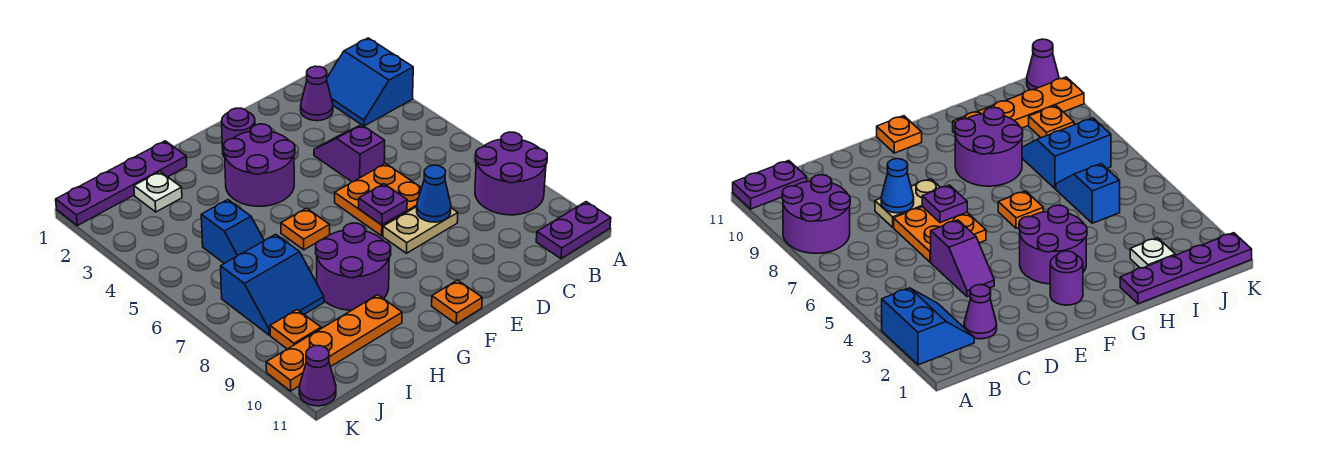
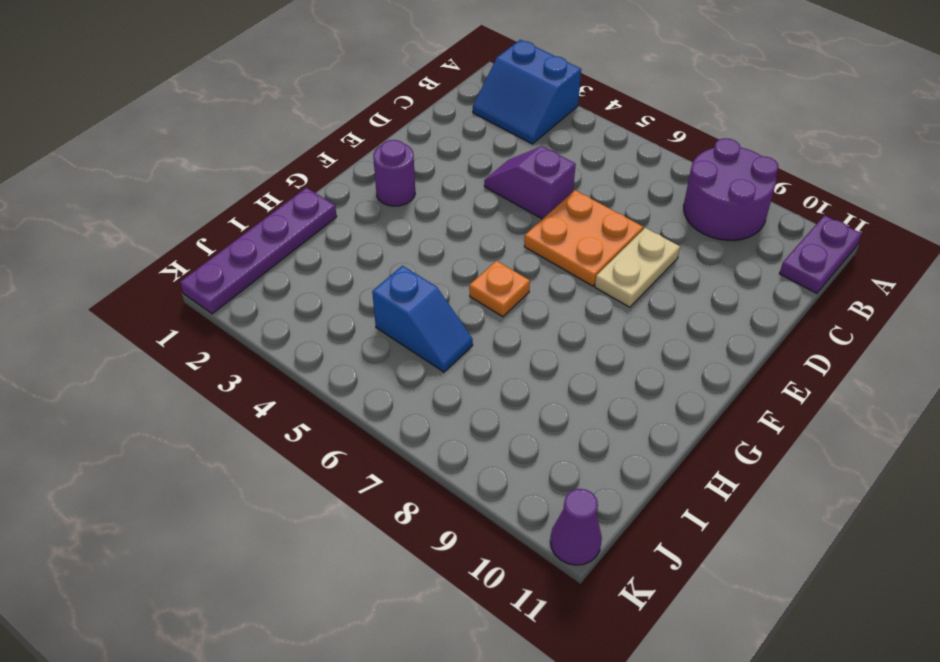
none -> purple 1x1 cone [301,66,333,121]
none -> purple 2x2 round brick [224,124,295,206]
none -> orange 1x1 plate [432,280,482,324]

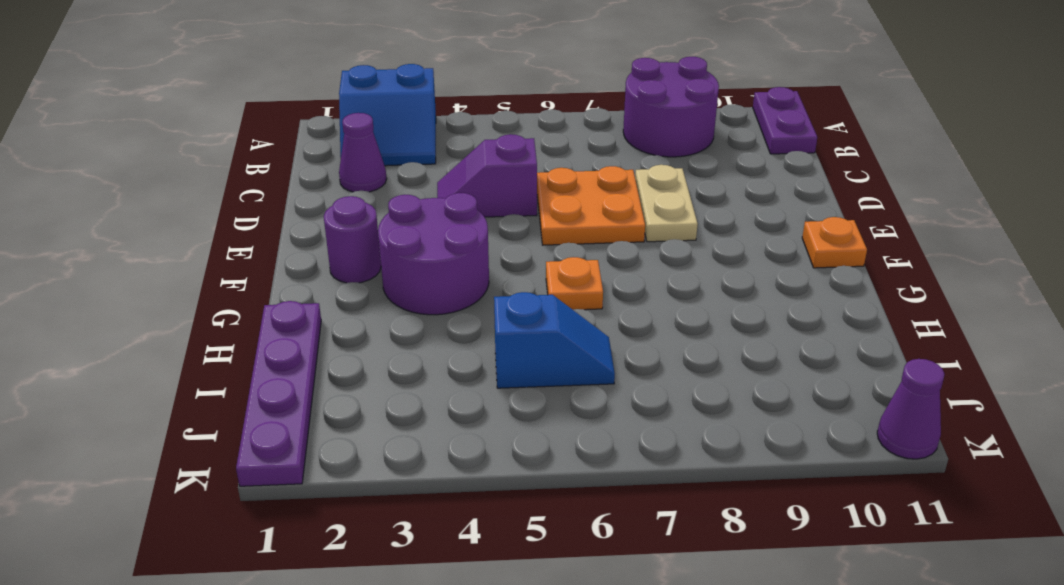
none -> purple 2x2 round brick [316,223,390,310]
none -> orange 1x4 plate [266,295,402,391]
none -> white 1x1 plate [134,172,182,212]

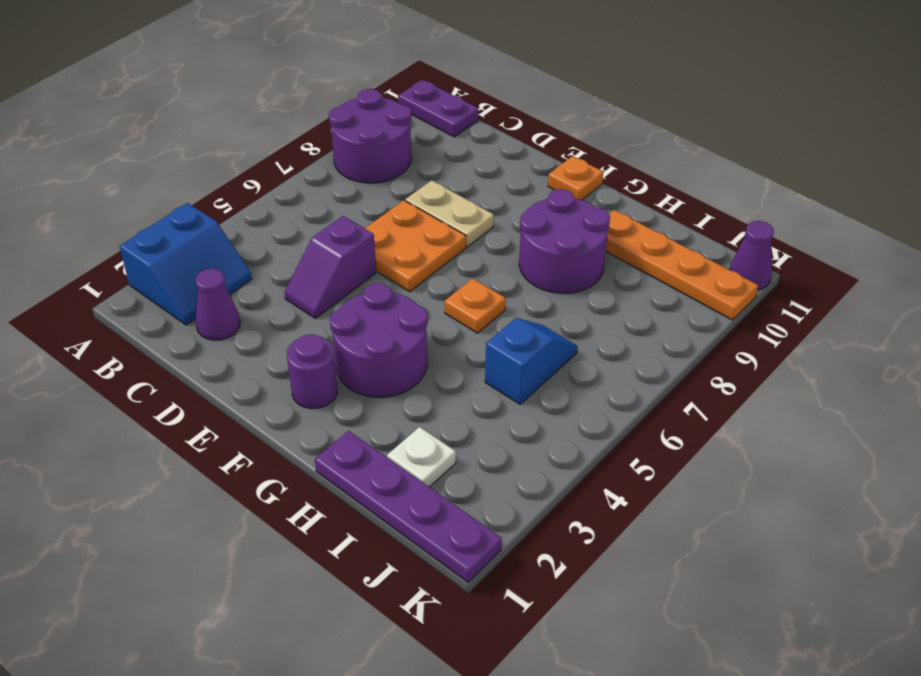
none -> blue 2x2 slope [221,234,324,335]
none -> orange 1x1 plate [270,310,321,349]
none -> blue 1x1 cone [417,165,451,222]

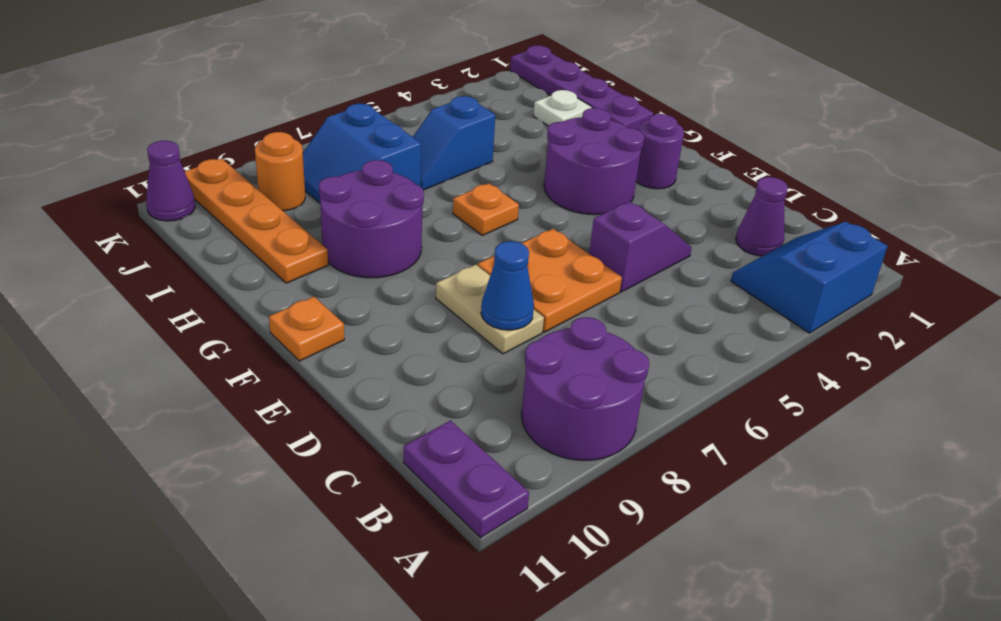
orange 1x1 round brick [255,132,305,211] -> orange 1x1 plate [270,310,321,349]
none -> purple 1x1 plate [359,184,407,225]

